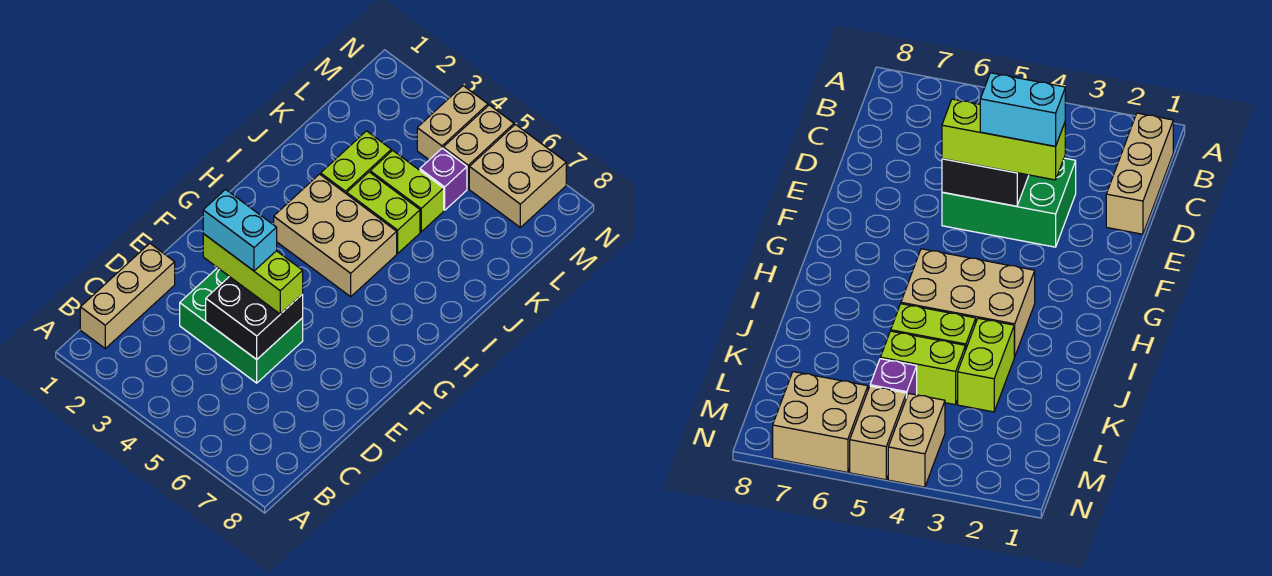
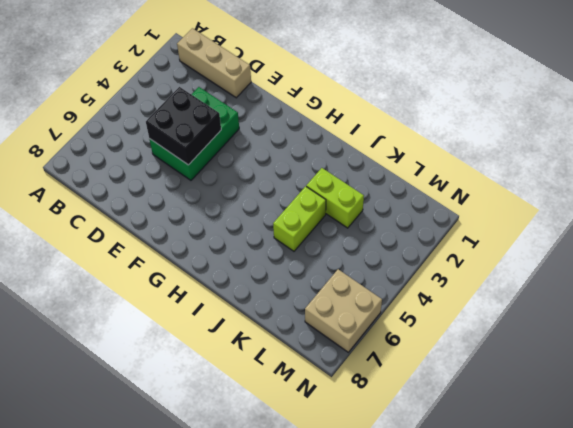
none -> tan 2x3 brick [274,174,397,297]
none -> lime 1x2 brick [370,150,444,232]
none -> purple 1x1 brick [420,148,467,210]

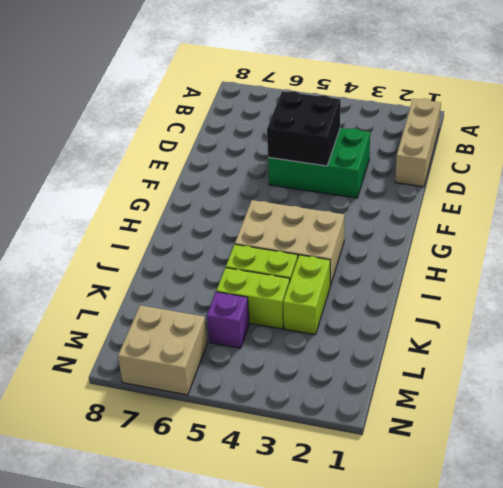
none -> tan 1x2 brick [417,86,488,160]
none -> tan 1x2 brick [443,105,514,189]
none -> lime 1x3 brick [203,234,303,314]

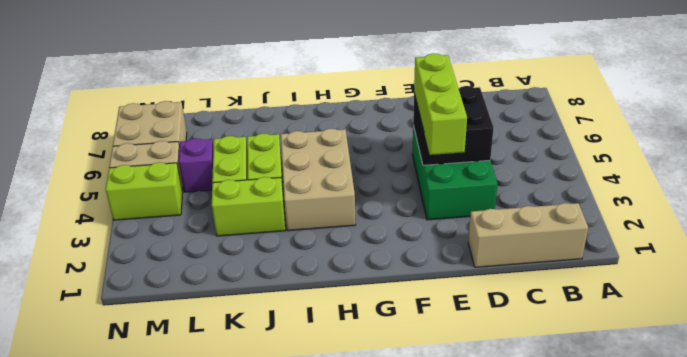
lime 1x2 brick [106,162,183,220] -> tan 1x2 brick [417,86,488,160]
none -> cyan 1x2 brick [203,189,277,271]

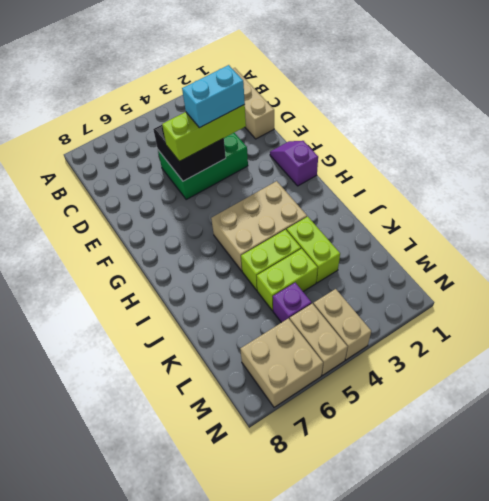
purple 1x2 slope [270,141,318,186] -> none

